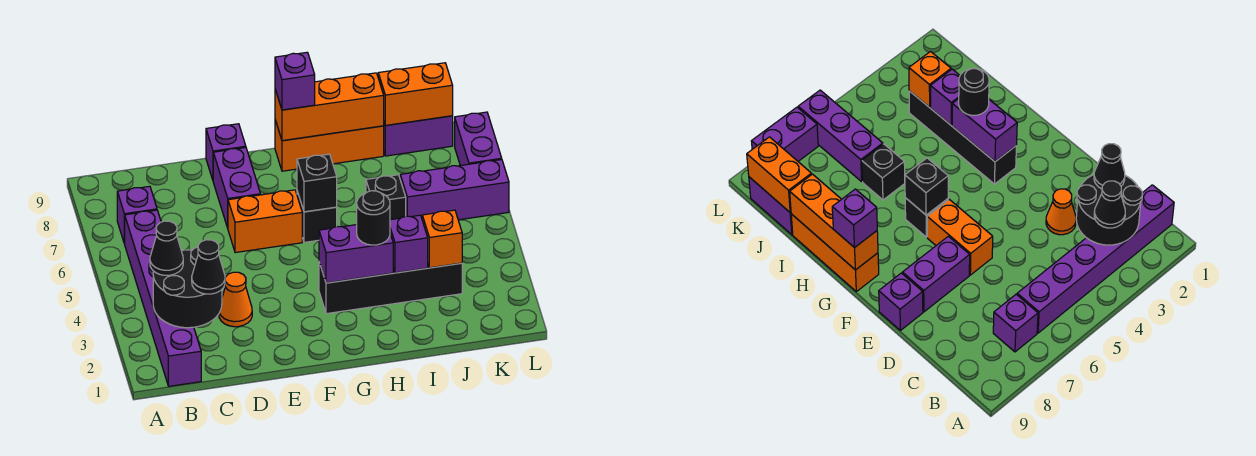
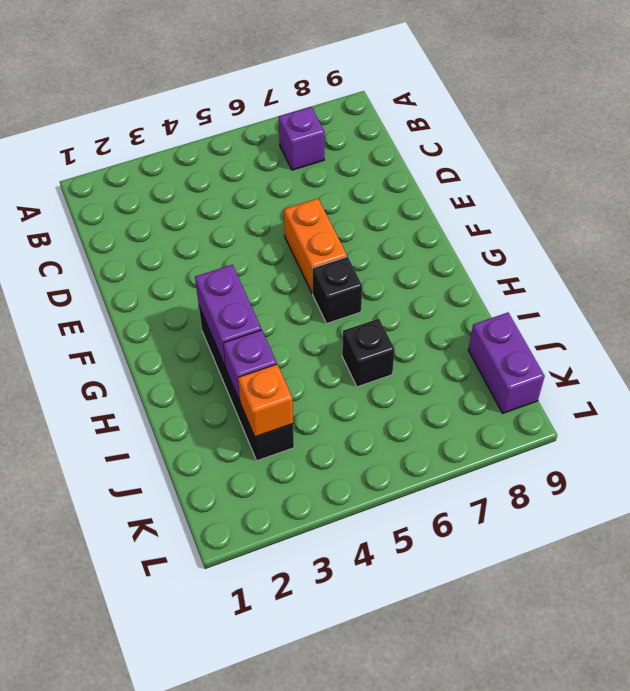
none -> purple 1x6 brick [125,210,201,386]
none -> orange 1x1 cone [219,272,252,327]
none -> purple 1x2 brick [213,148,261,228]

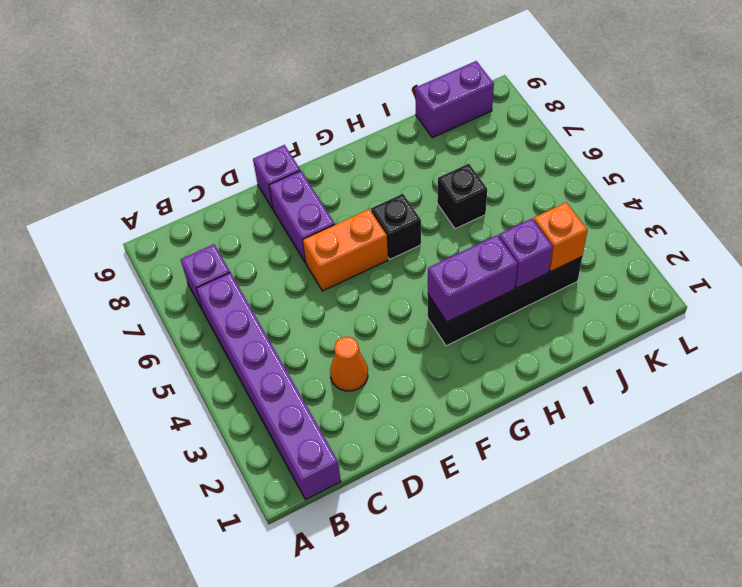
none -> orange 1x3 brick [275,120,384,171]
none -> purple 1x3 brick [400,160,509,220]
none -> purple 1x2 brick [455,112,502,166]

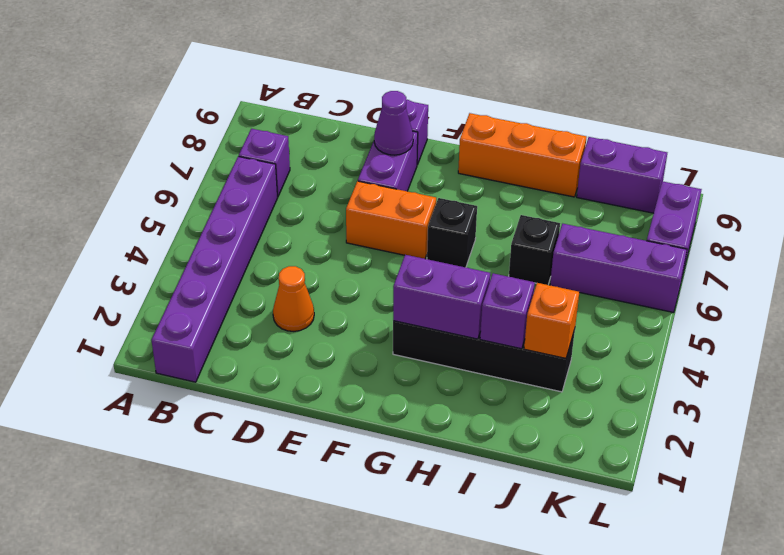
purple 1x1 cone [374,91,413,155] -> none
none -> black 2x2 round brick [153,247,222,328]
none -> black 1x1 brick [297,154,337,212]
none -> orange 1x3 brick [275,73,384,141]

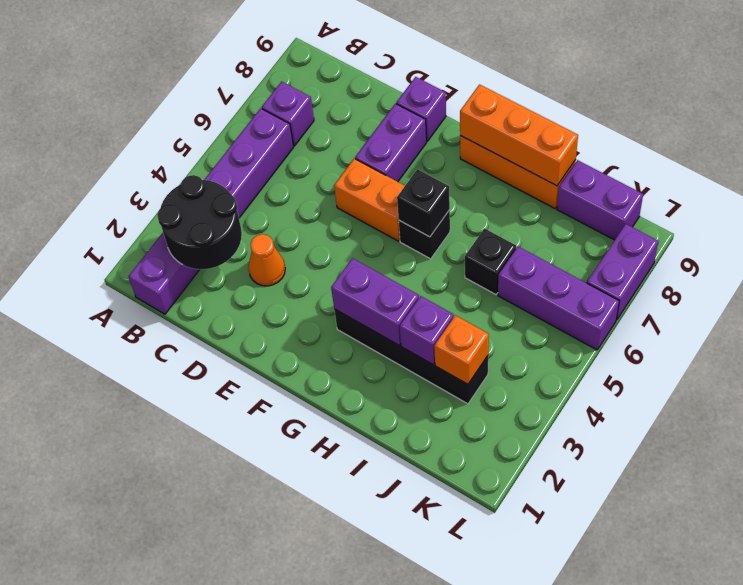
none -> orange 1x2 brick [378,63,453,125]
none -> black 1x1 cone [150,221,183,275]
none -> black 1x1 cone [192,240,225,294]

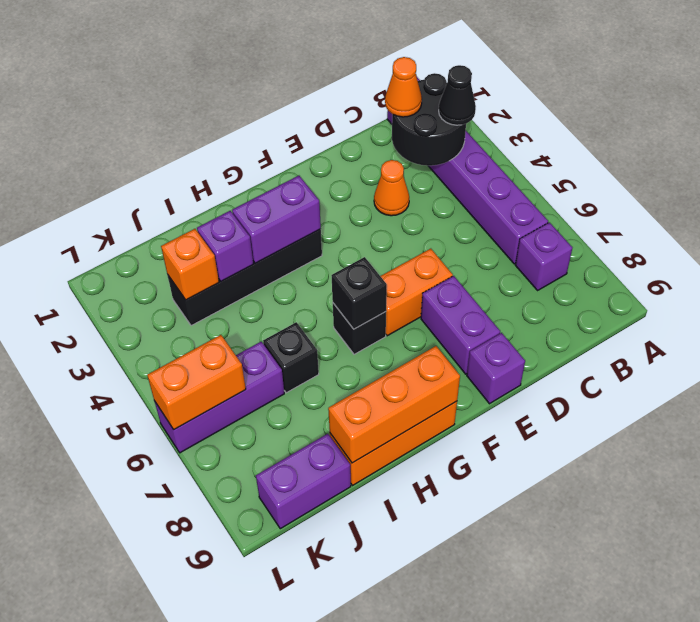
orange 1x1 cone [385,57,422,117] -> black 1x1 cone [192,240,225,294]
orange 1x2 brick [147,335,246,430] -> orange 1x2 brick moved to [378,63,453,125]
none -> purple 1x2 brick [455,112,502,166]
none -> purple 1x1 brick [275,52,315,110]
none -> black 1x1 round brick [357,191,390,245]

